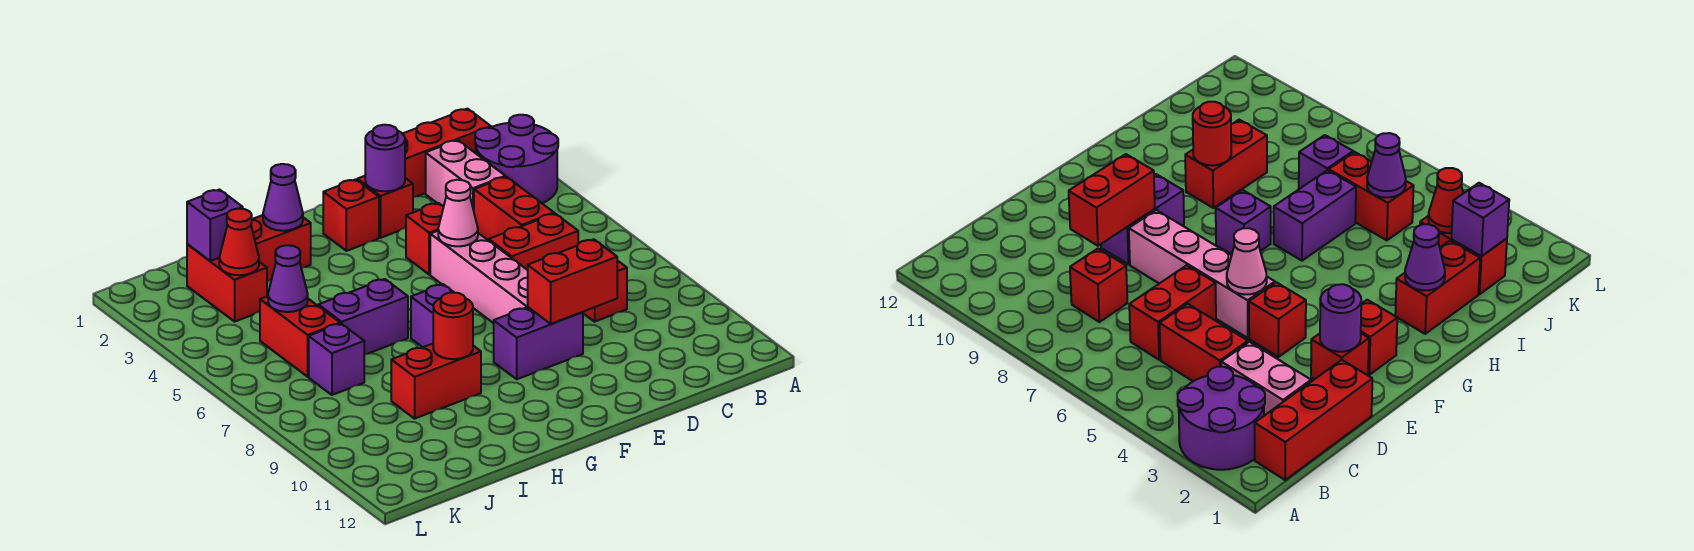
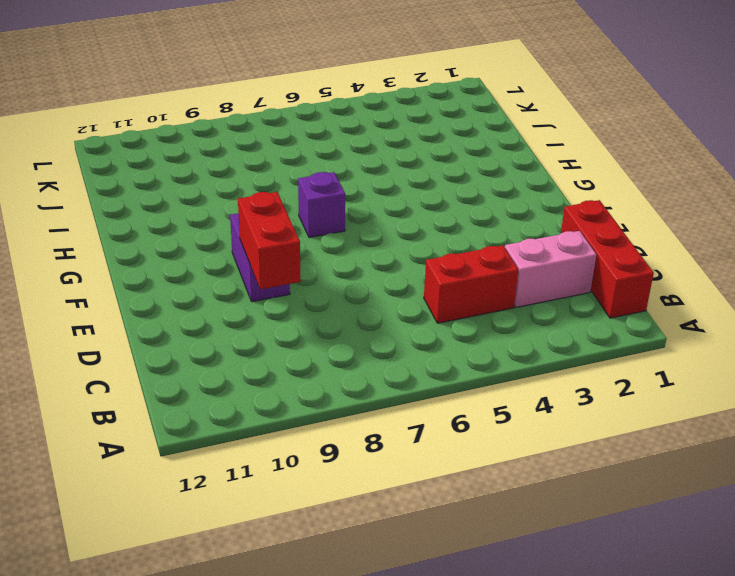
none -> purple 2x2 round brick [475,115,558,203]
none -> red 1x2 brick [489,214,578,270]
none -> red 1x1 brick [583,260,627,322]

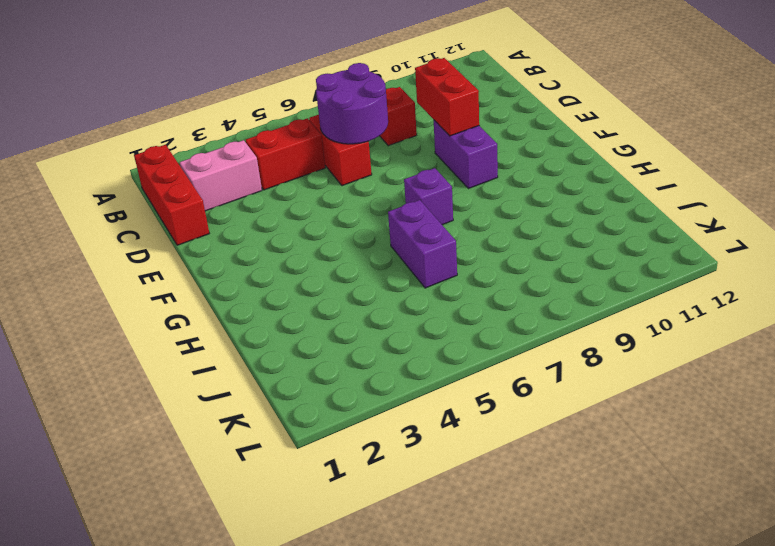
purple 2x2 round brick [316,63,388,144] -> purple 2x2 round brick moved to [475,115,558,203]
none -> red 1x1 brick [357,176,413,238]
none -> red 1x1 brick [406,203,444,275]
none -> pink 1x4 brick [430,231,528,323]

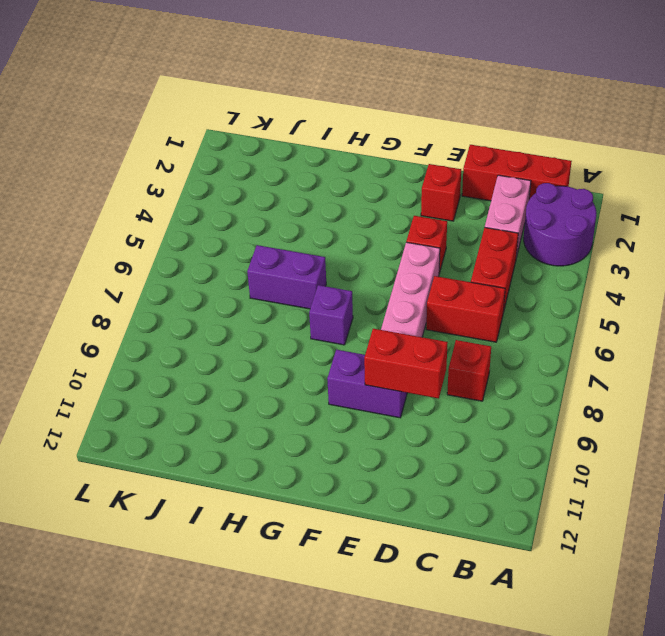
none -> red 1x1 brick [323,179,379,251]
none -> red 1x2 brick [251,215,311,281]
none -> red 1x2 brick [391,344,481,419]

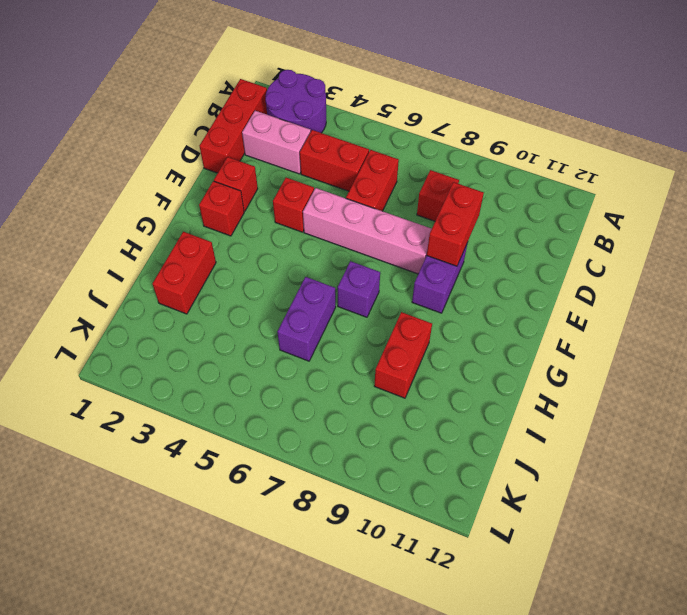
none -> red 1x2 brick [187,244,267,322]
none -> red 1x2 brick [260,296,340,377]
none -> purple 1x1 brick [309,324,364,395]

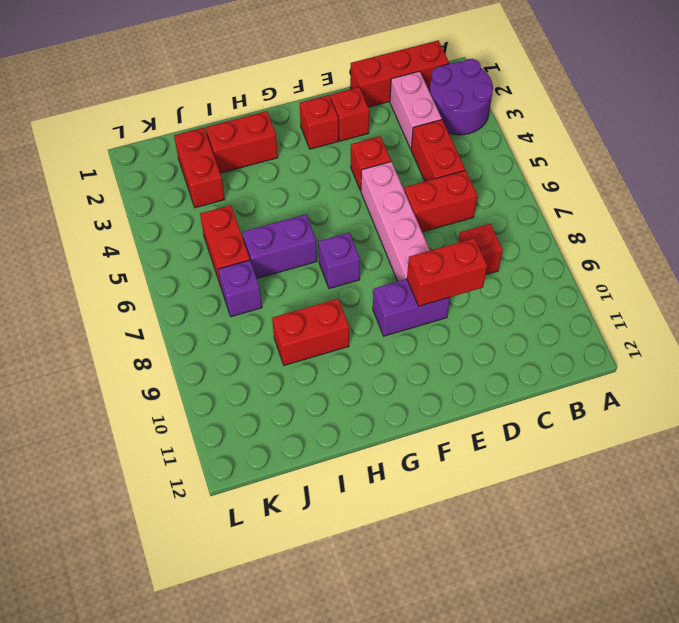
none -> purple 1x1 round brick [365,125,405,191]
none -> pink 1x1 cone [438,180,478,246]
none -> purple 1x1 cone [263,164,303,231]

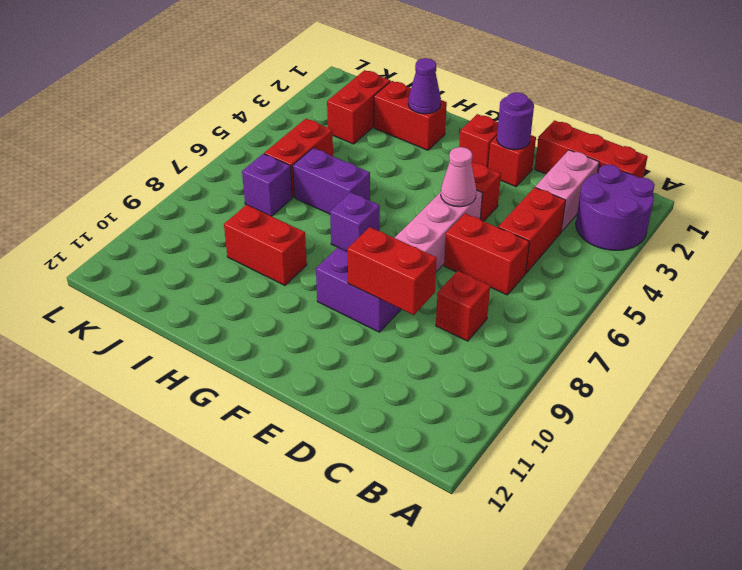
none -> red 1x1 round brick [433,292,473,359]
none -> purple 1x1 brick [187,190,243,261]
none -> red 1x1 cone [219,209,259,275]

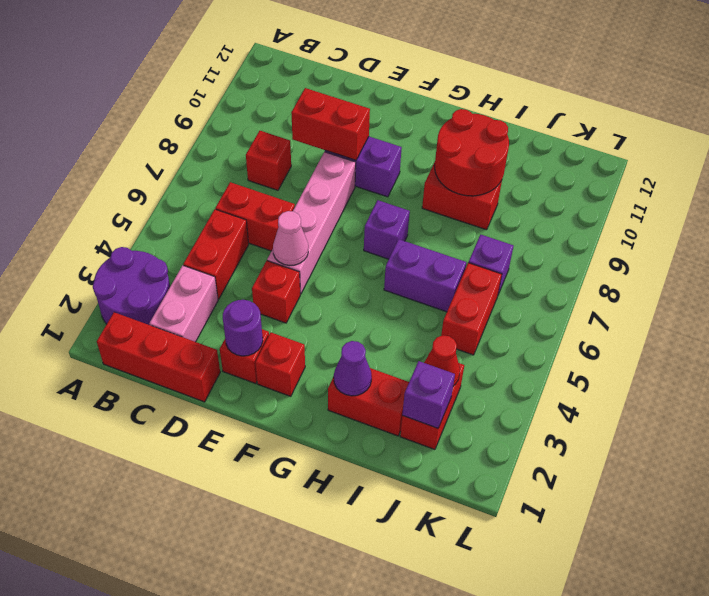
red 2x2 round brick [435,109,509,196] -> red 1x1 round brick [433,292,473,359]
none -> purple 1x1 cone [268,245,308,312]

